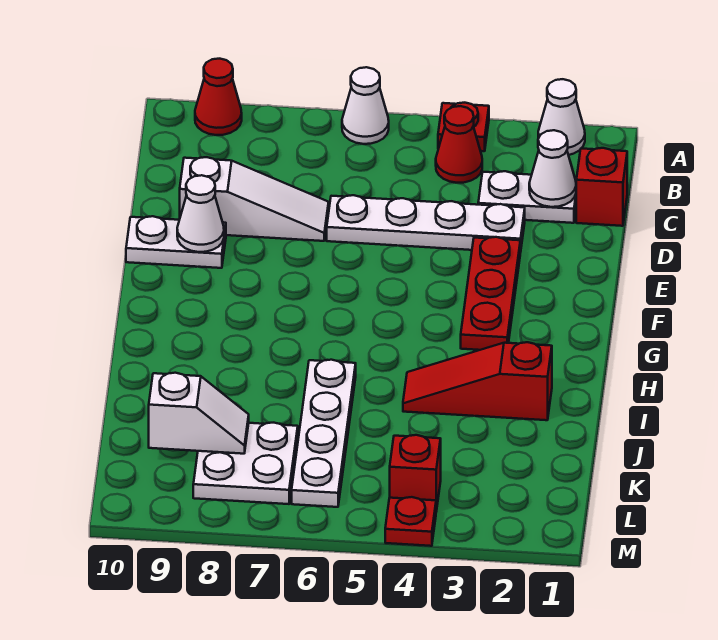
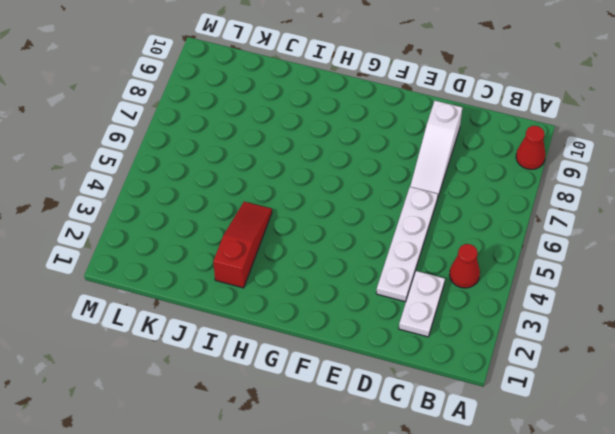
none -> white 1x1 cone [538,79,585,155]
none -> red 1x1 plate [438,103,489,151]
none -> white 1x1 cone [342,67,389,144]

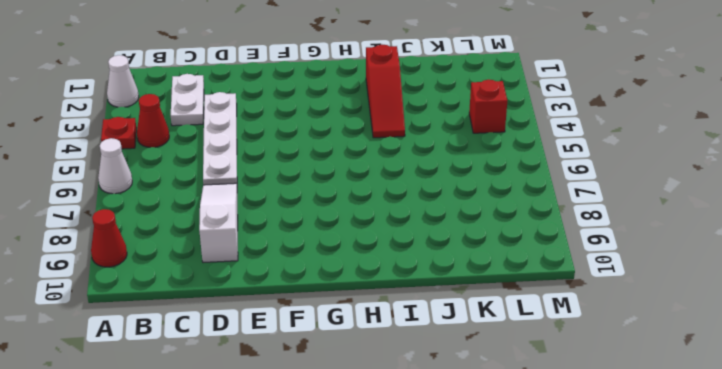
none -> red 1x1 brick [576,148,627,226]
none -> red 1x3 plate [461,237,520,350]
none -> white 1x2 plate [126,216,226,268]

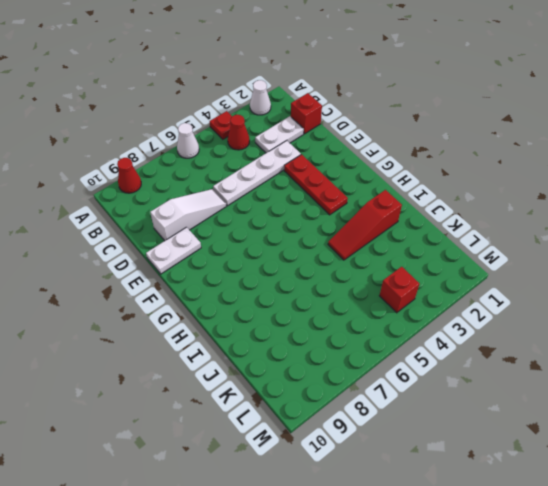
none -> white 1x4 plate [292,360,356,507]
none -> white 2x2 plate [193,423,298,504]
none -> red 1x1 plate [385,497,436,546]

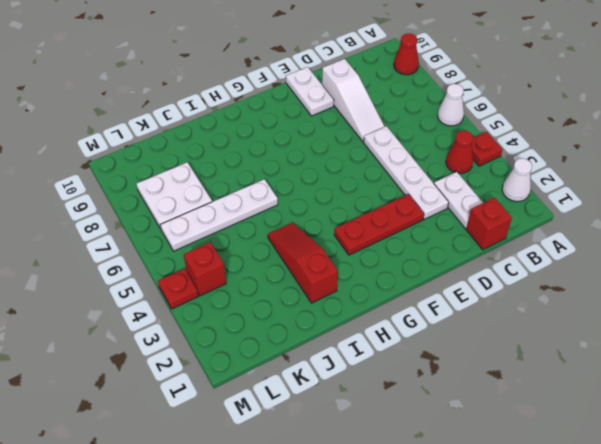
none -> white 1x1 cone [529,130,576,207]
none -> white 1x1 cone [177,175,224,252]
none -> white 1x2 slope [149,373,249,454]

